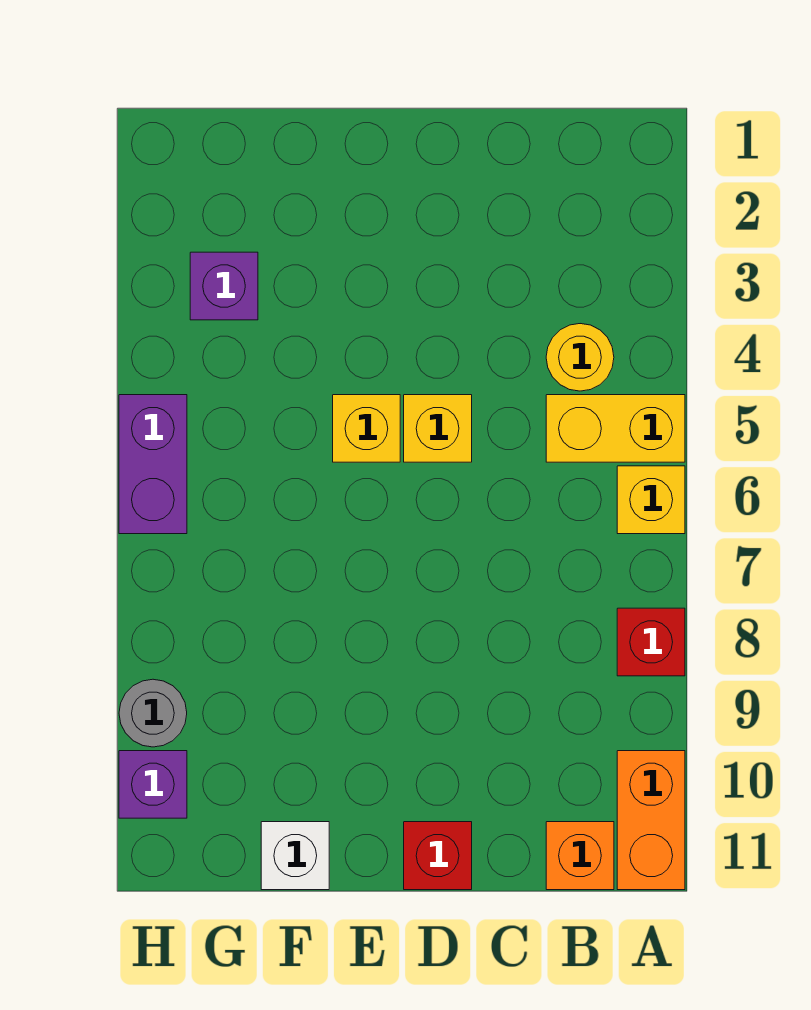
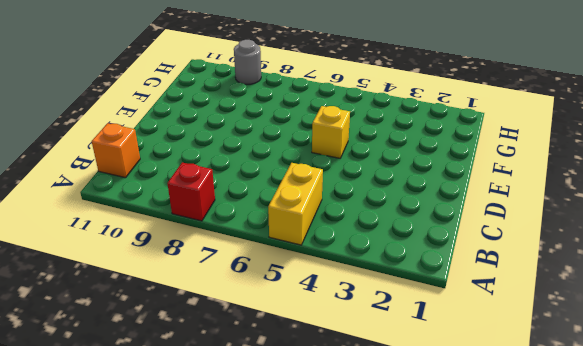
none -> yellow 1x1 brick [617,466,685,534]
none -> orange 1x2 brick [617,751,685,890]
none -> yellow 1x1 round brick [546,324,614,391]

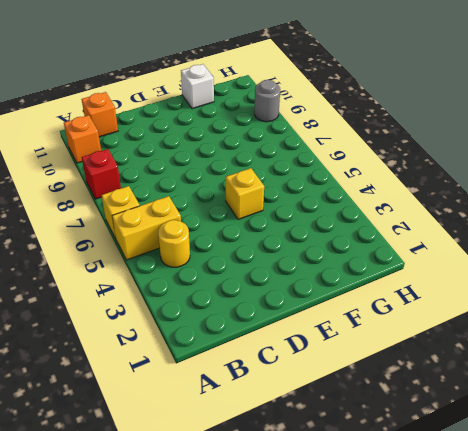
orange 1x1 brick [64,115,101,163] -> orange 1x2 brick [617,751,685,890]
none -> yellow 1x1 brick [404,395,472,462]
none -> red 1x1 brick [404,822,472,890]
none -> purple 1x1 brick [190,252,258,320]

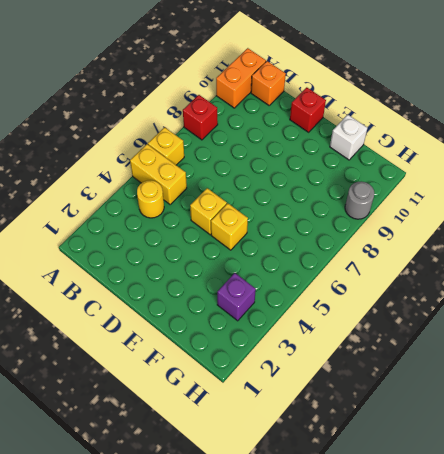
none -> purple 1x2 brick [119,395,187,534]
none -> purple 1x1 brick [119,751,187,818]

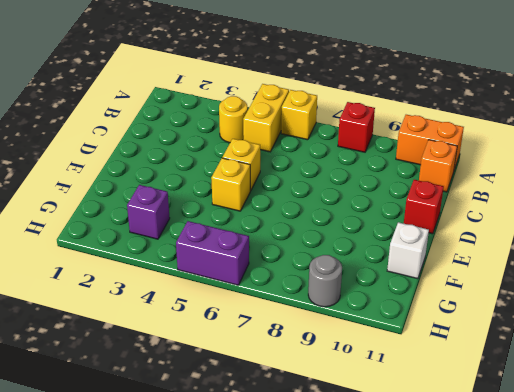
none -> purple 1x1 brick [119,751,187,818]

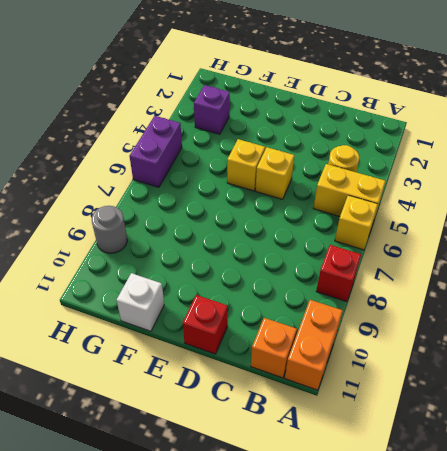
none -> purple 1x1 brick [119,751,187,818]

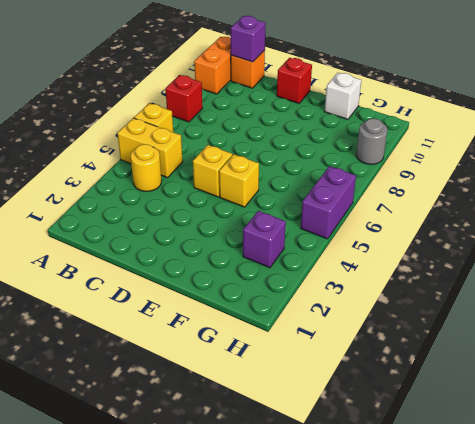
purple 1x1 brick [231,16,266,62] -> purple 1x1 brick moved to [119,751,187,818]

